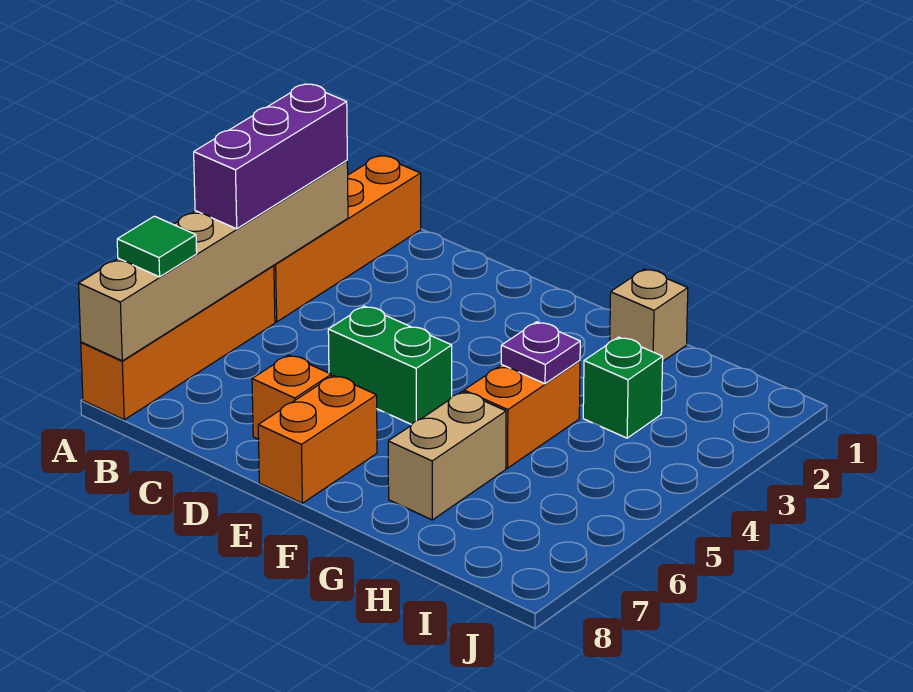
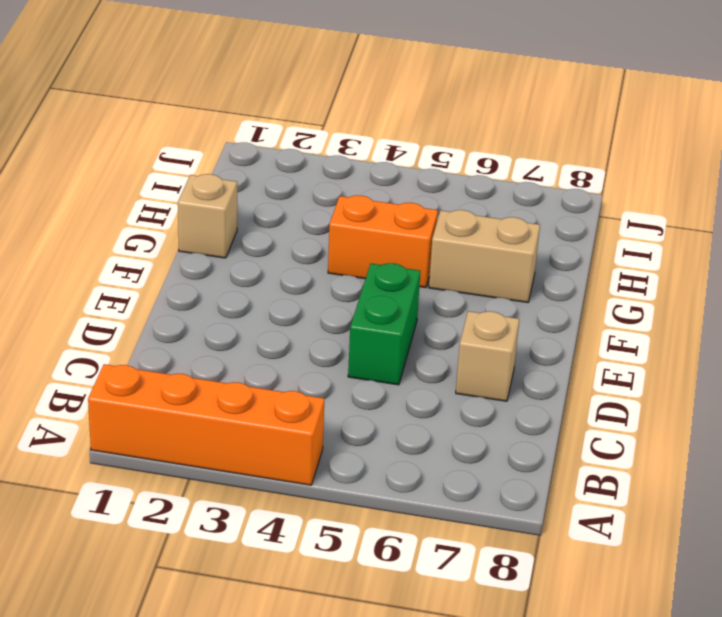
tan 1x1 brick [456,311,519,401] -> orange 1x1 brick [252,355,331,439]
none -> orange 1x4 brick [81,266,275,420]
none -> orange 1x2 brick [258,375,377,503]
none -> green 1x1 brick [583,337,663,438]

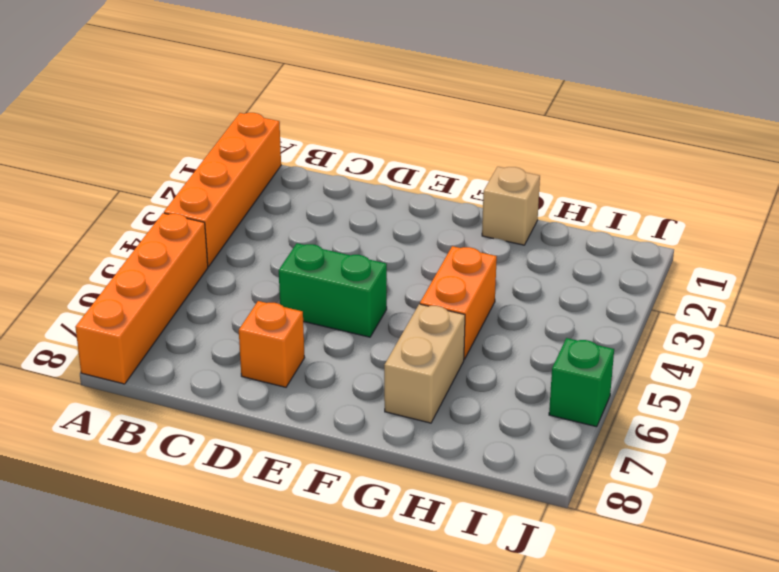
green 1x1 brick [549,338,614,427] -> green 1x1 brick moved to [583,337,663,438]
none -> orange 1x2 brick [258,375,377,503]
none -> tan 1x6 brick [79,161,348,361]
none -> purple 1x1 plate [501,322,580,384]

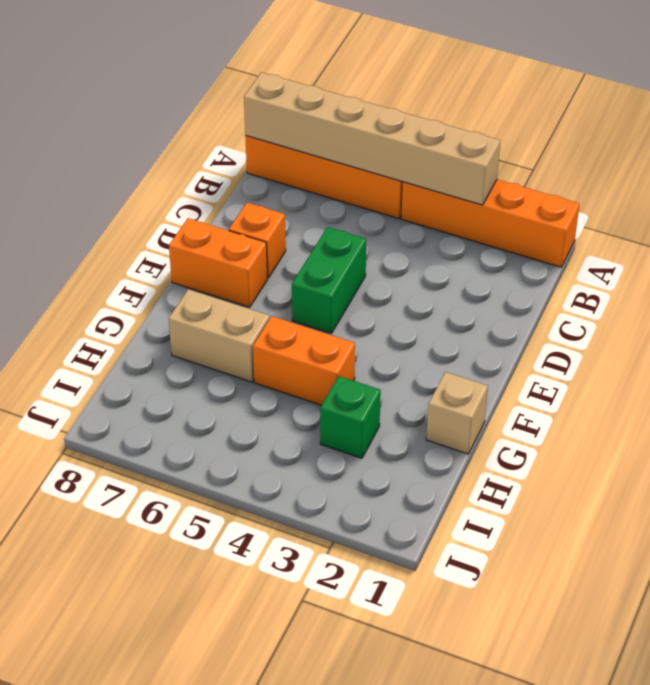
none -> purple 1x1 plate [501,322,580,384]
none -> purple 1x3 brick [194,84,347,229]
none -> green 1x1 tile [117,216,197,277]

